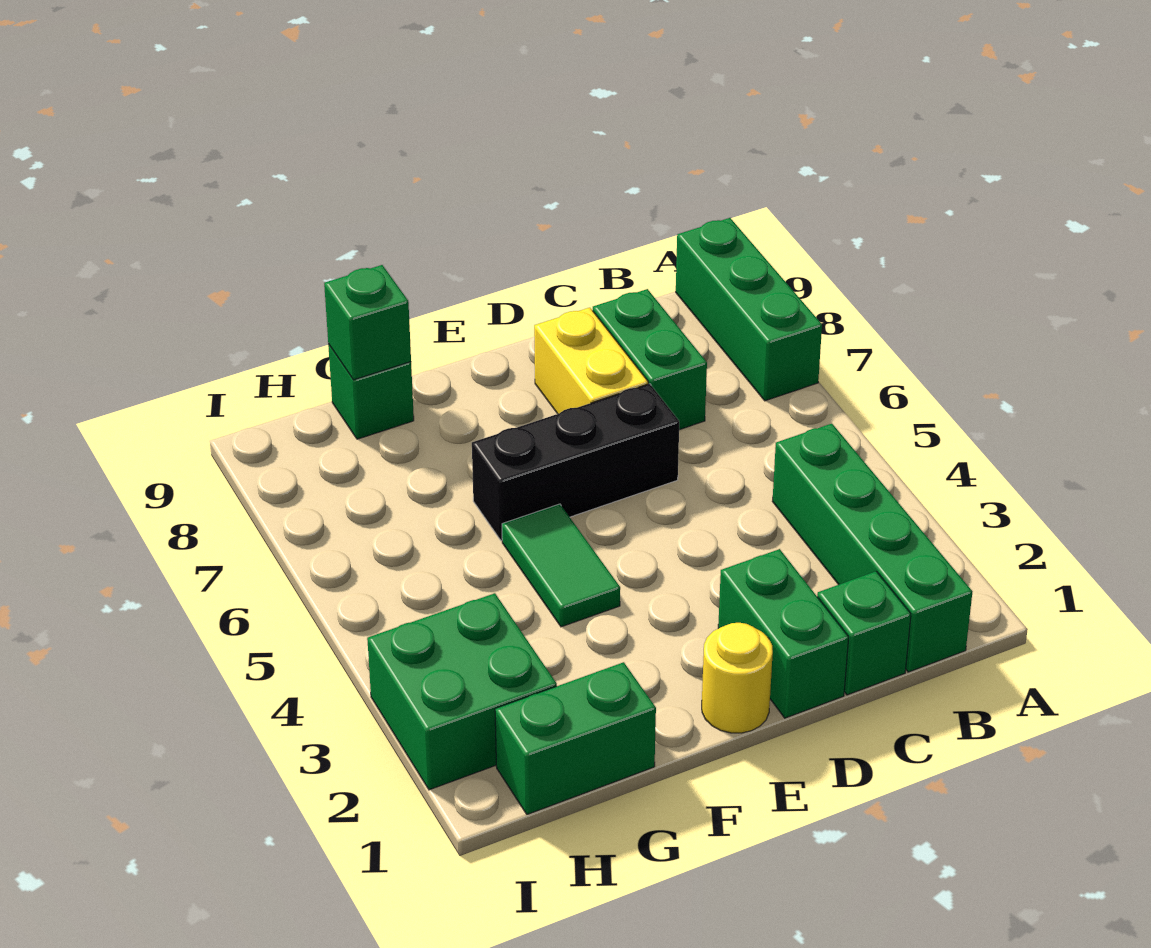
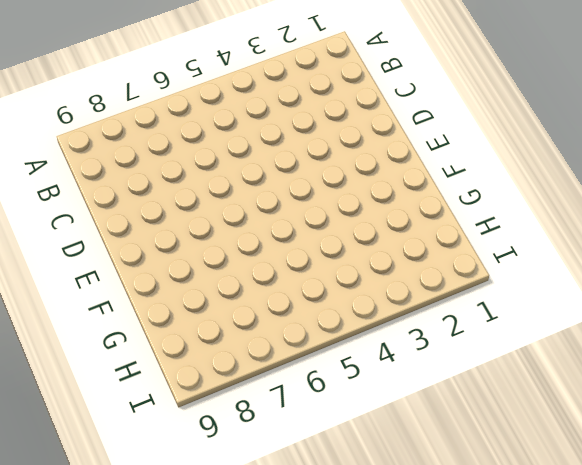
none -> green 1x3 brick [676,218,822,401]
none -> green 1x4 brick [772,424,972,672]
none -> green 1x1 brick [817,571,911,695]

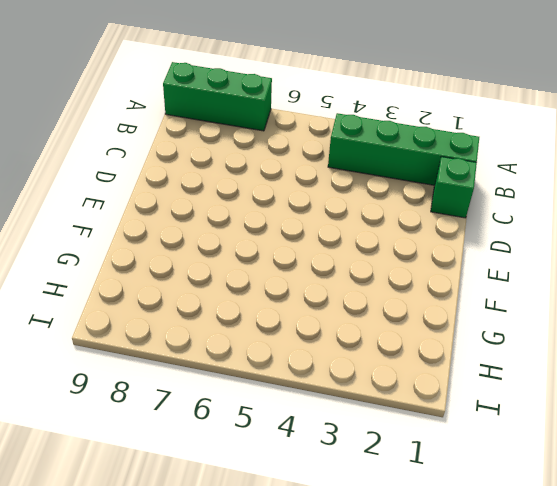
none -> green 1x2 brick [593,289,707,430]
none -> green 1x2 brick [718,549,849,718]
none -> black 1x3 brick [472,384,679,541]

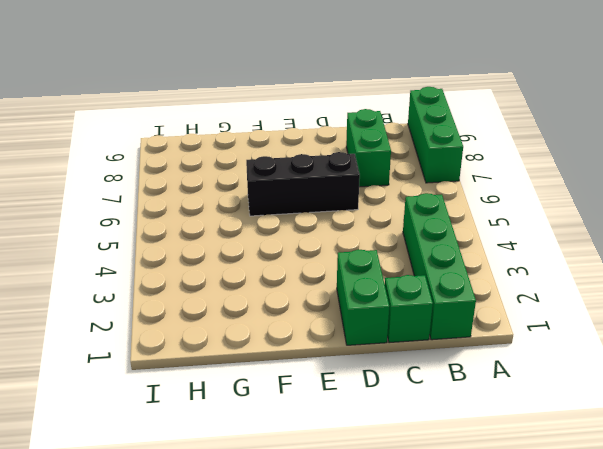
none -> yellow 1x2 brick [534,308,648,414]
none -> yellow 1x1 round brick [702,623,773,733]
none -> green 1x2 tile [502,504,620,627]

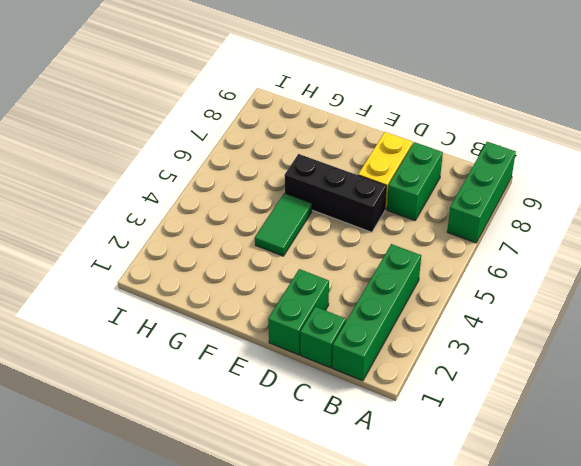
none -> yellow 1x1 round brick [702,623,773,733]
none -> green 1x2 brick [495,662,656,814]
none -> green 1x1 brick [328,344,414,439]

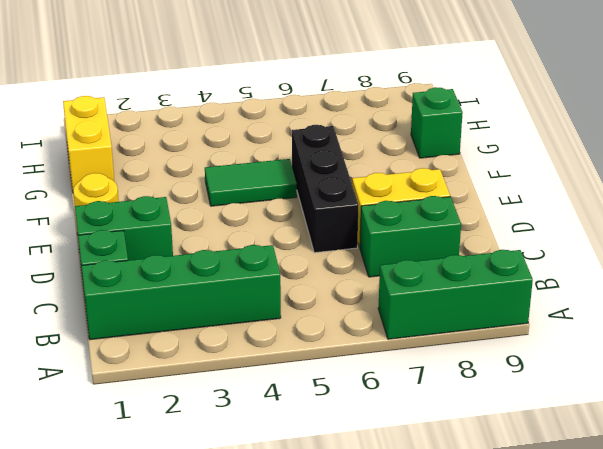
yellow 1x2 brick [63,96,114,190] -> green 1x2 brick [495,662,656,814]
none -> green 2x2 brick [367,593,557,790]
none -> green 1x1 brick [324,265,411,380]

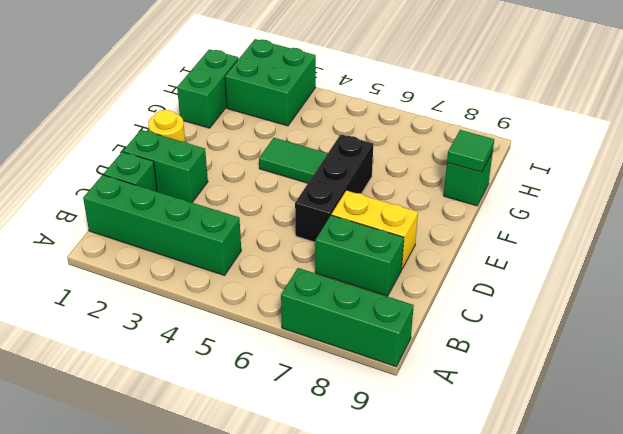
green 1x1 tile [447,130,494,172] -> green 1x1 brick [324,265,411,380]

